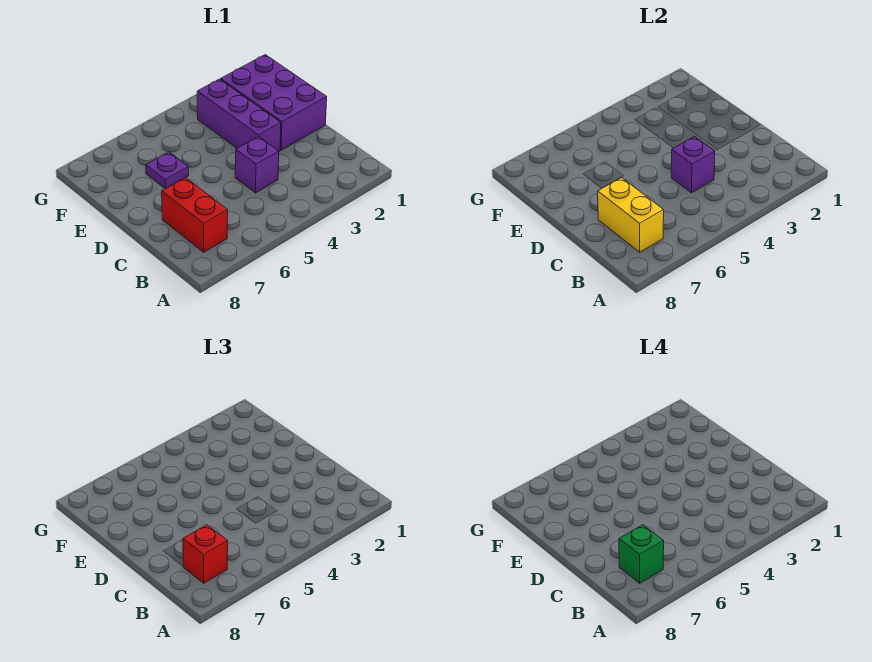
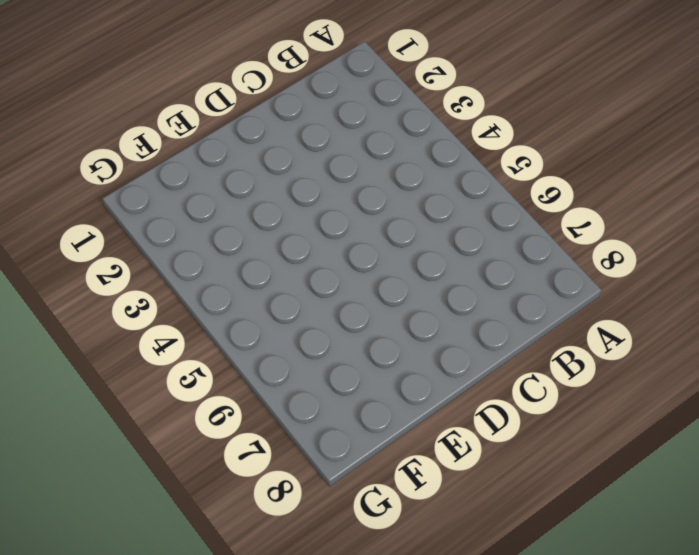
none -> red 1x2 brick [162,177,228,252]
none -> purple 1x1 brick [235,136,279,193]

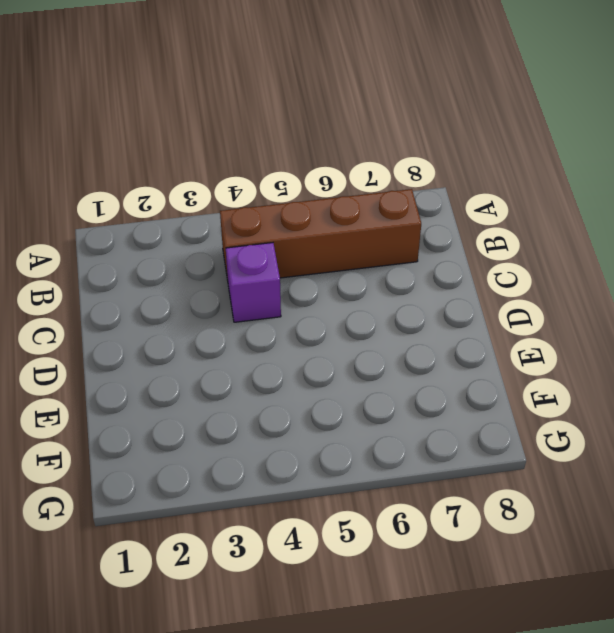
brown 1x4 brick [220,189,421,280] -> red 1x2 brick [162,177,228,252]
none -> purple 2x3 brick [221,55,327,150]
none -> purple 1x3 brick [197,79,281,151]

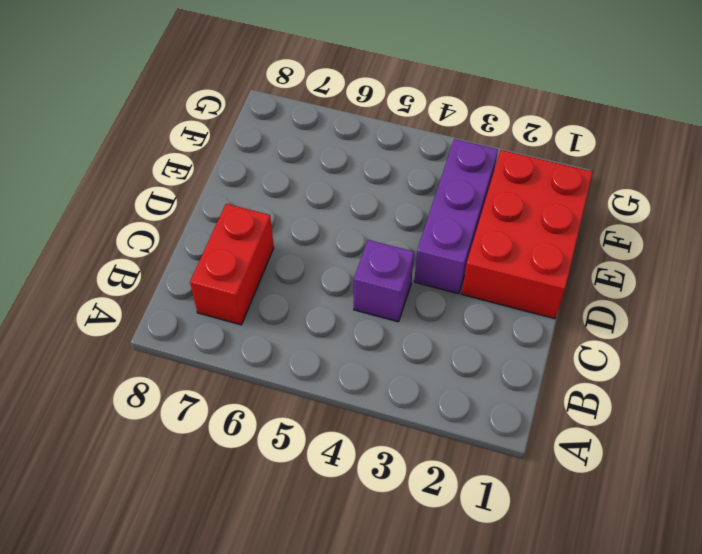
red 2x3 brick [462,150,593,319] -> purple 2x3 brick [221,55,327,150]
none -> purple 1x1 plate [146,152,189,189]
none -> yellow 1x2 brick [598,177,664,252]

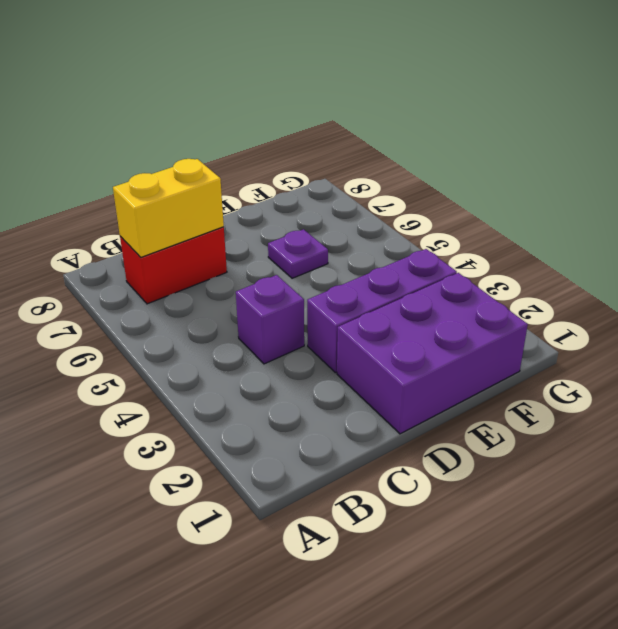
none -> purple 1x1 brick [671,136,715,193]
none -> red 1x1 brick [183,525,228,583]

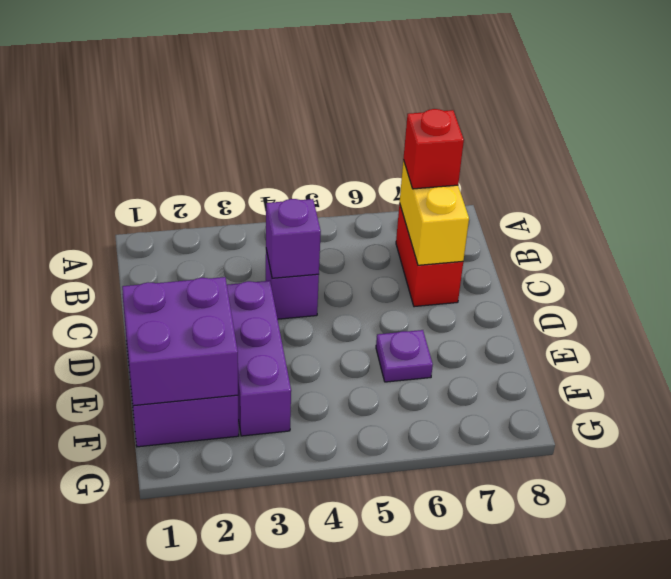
purple 2x2 brick [122,277,238,406] -> none
none -> green 1x1 brick [619,525,664,583]

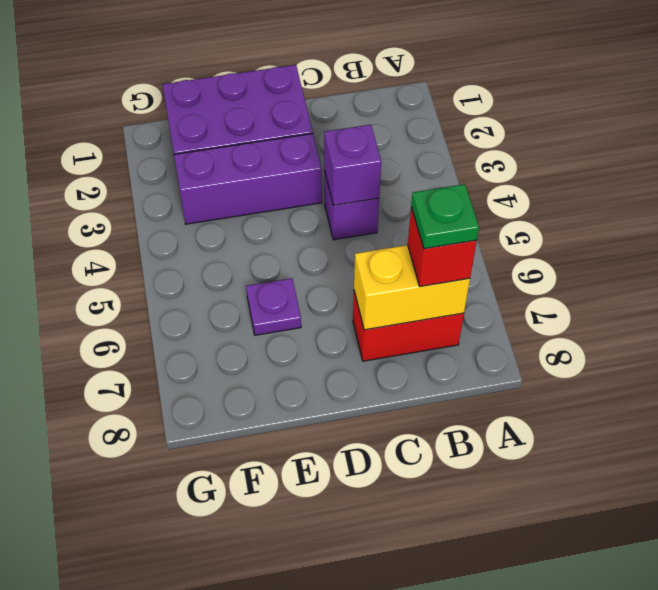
green 1x1 plate [411,184,479,249] -> green 1x1 brick [619,525,664,583]

